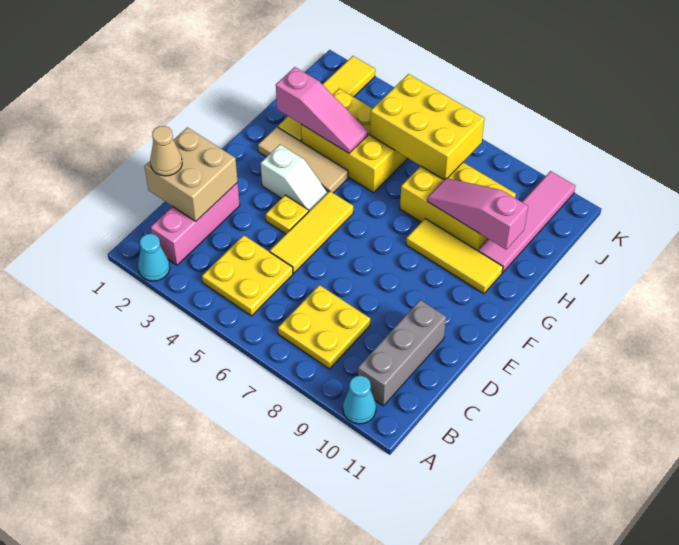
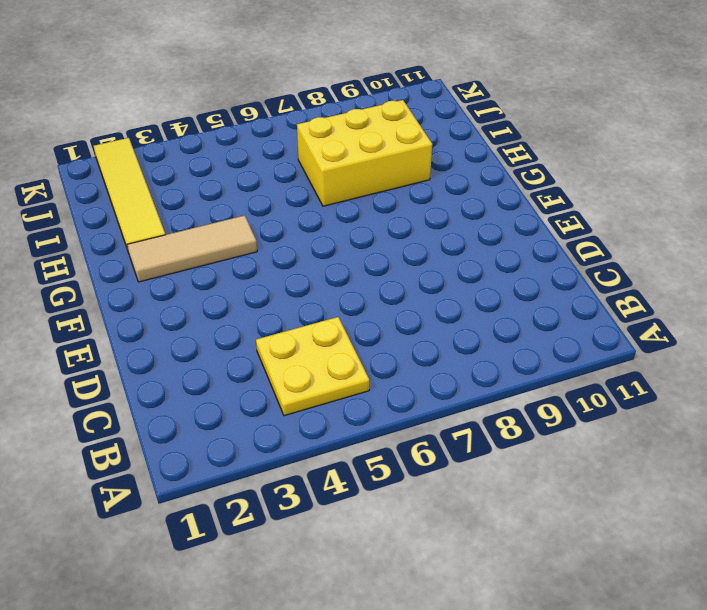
none -> cyan 1x1 cone [138,234,170,281]
none -> cyan 1x1 cone [343,376,376,424]
none -> pink 1x3 brick [150,183,240,265]

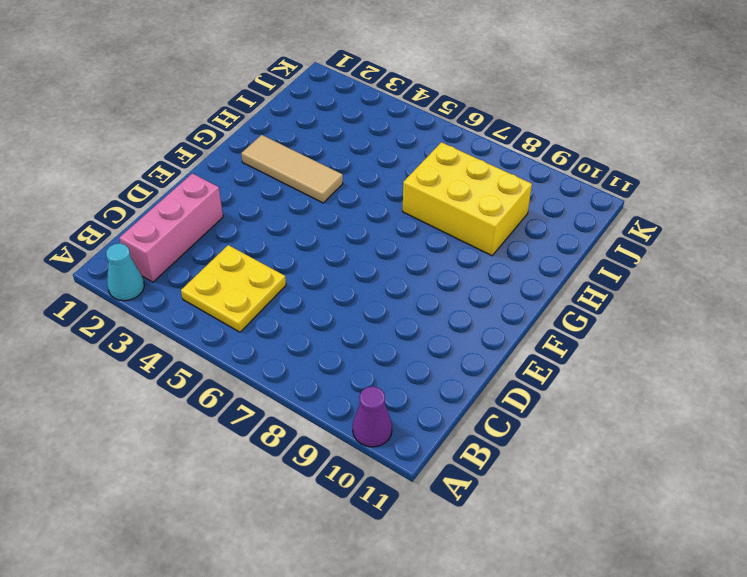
purple 1x1 cone [353,387,392,447] -> cyan 1x1 cone [343,376,376,424]
none -> yellow 2x2 plate [278,285,370,369]
none -> grey 1x3 brick [358,300,446,406]
none -> yellow 1x3 tile [270,191,353,273]

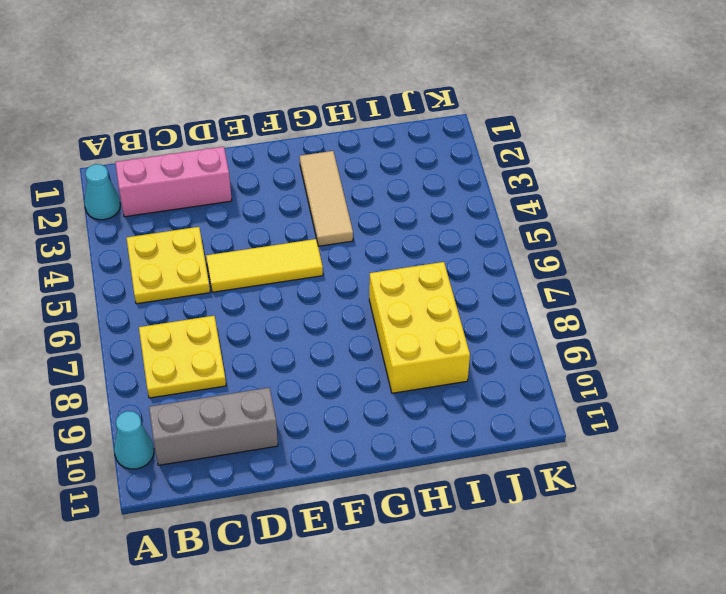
none -> yellow 1x1 plate [266,195,309,234]
none -> white 1x2 slope [261,144,328,211]
none -> yellow 1x3 tile [406,219,503,294]

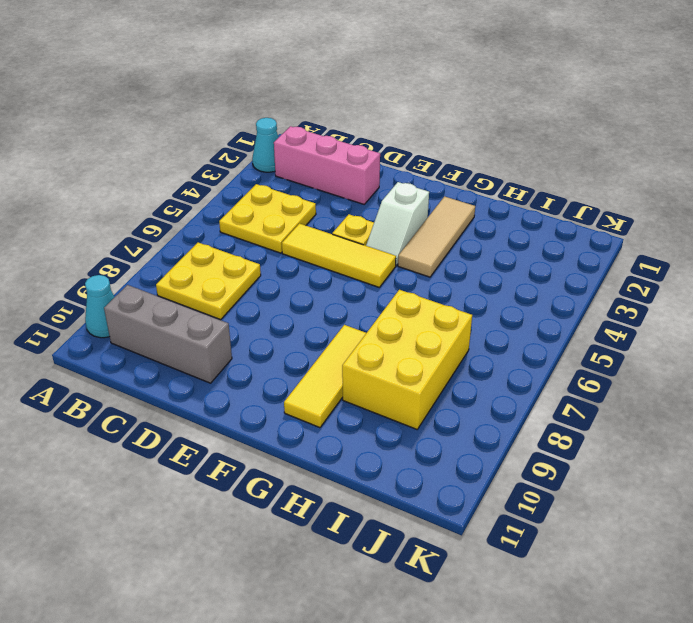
none -> yellow 1x4 tile [278,56,375,142]
none -> yellow 2x3 brick [301,89,408,192]
none -> pink 1x4 tile [478,171,575,273]

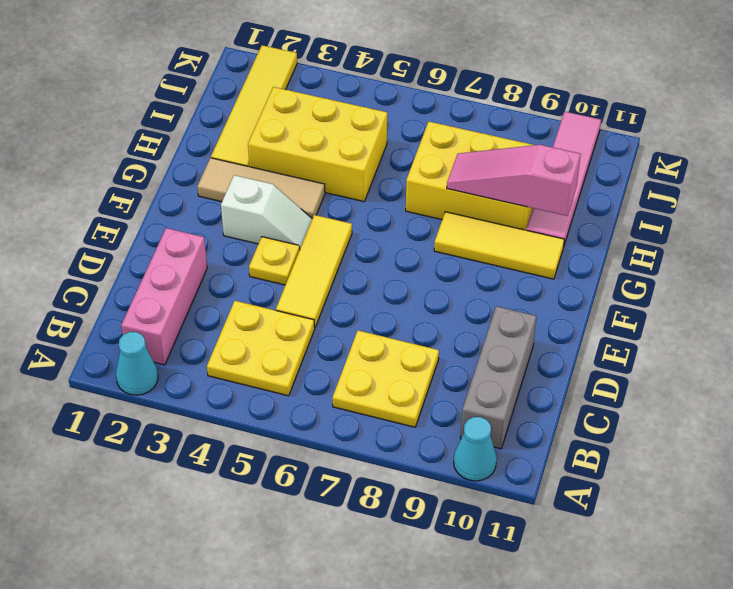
none -> tan 2x2 brick [144,127,238,221]
none -> pink 1x3 slope [276,67,368,153]
none -> yellow 2x3 brick [370,74,485,180]

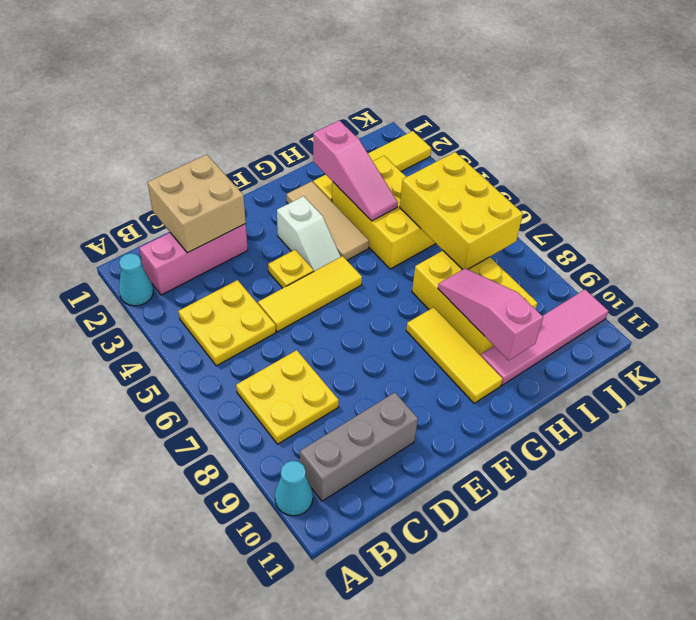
none -> tan 1x1 cone [150,126,182,176]

